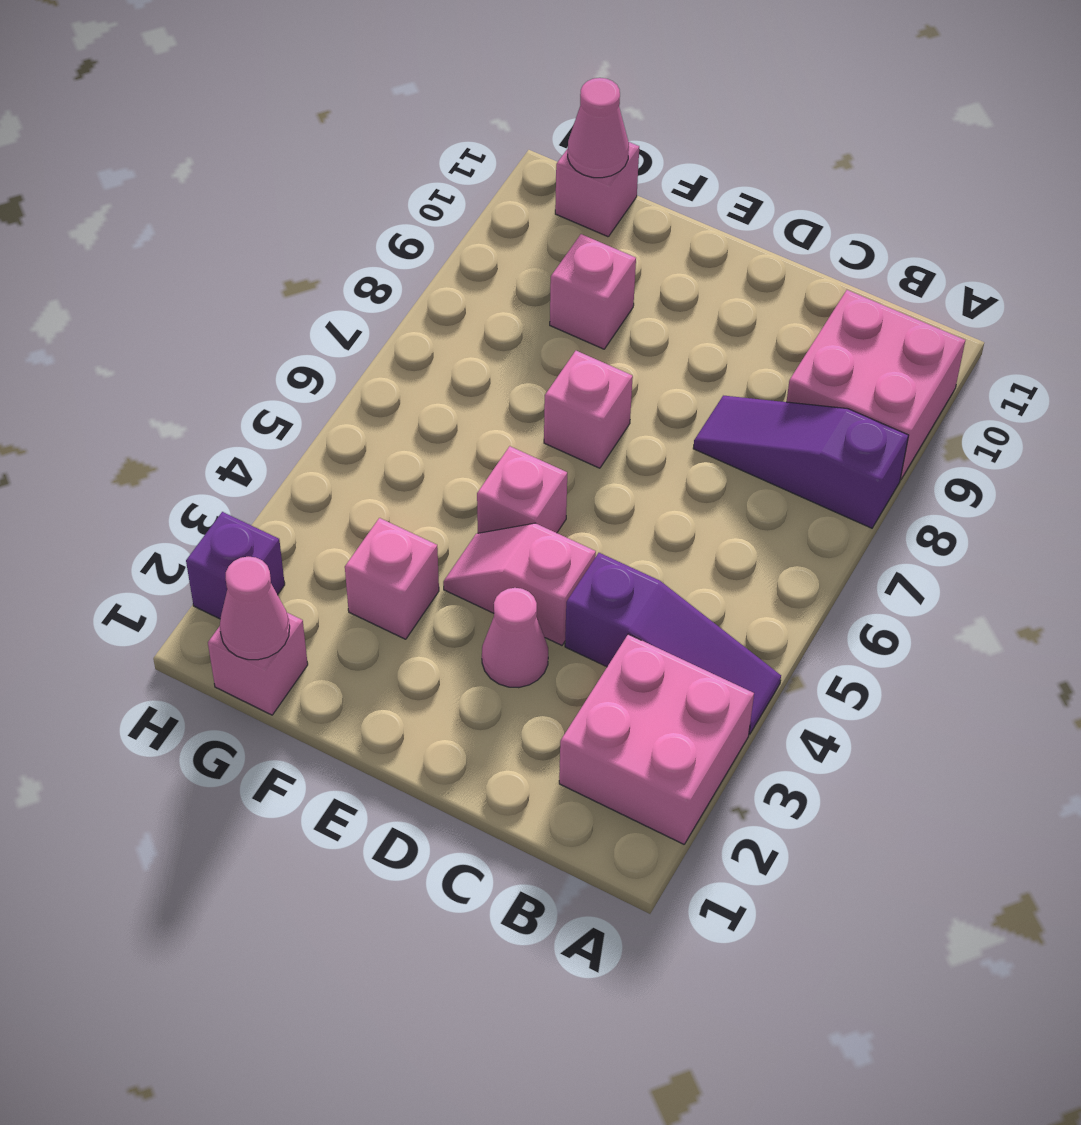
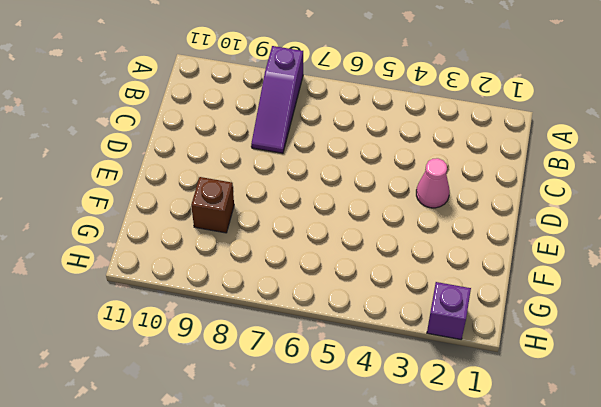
brown 1x1 brick [191,177,234,233] -> pink 1x1 brick [550,234,636,349]
none -> pink 2x2 brick [559,634,754,844]
none -> purple 1x3 slope [565,553,781,734]
none -> pink 2x2 brick [787,290,965,480]

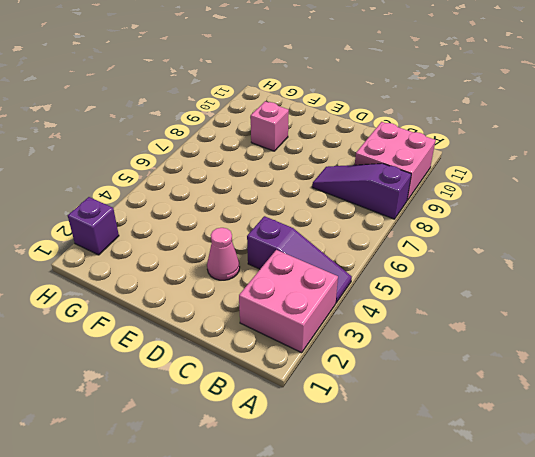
none -> pink 1x2 slope [443,523,596,645]
none -> pink 1x1 brick [477,446,567,533]
none -> pink 1x1 brick [544,351,633,468]

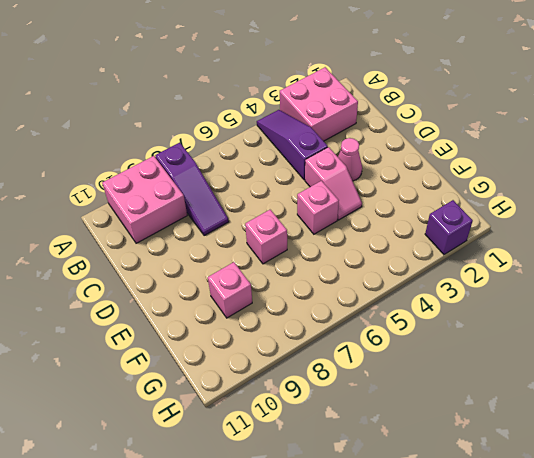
none -> pink 1x1 brick [345,518,439,639]
none -> pink 1x1 brick [208,613,308,715]
none -> pink 1x1 brick [555,142,639,237]

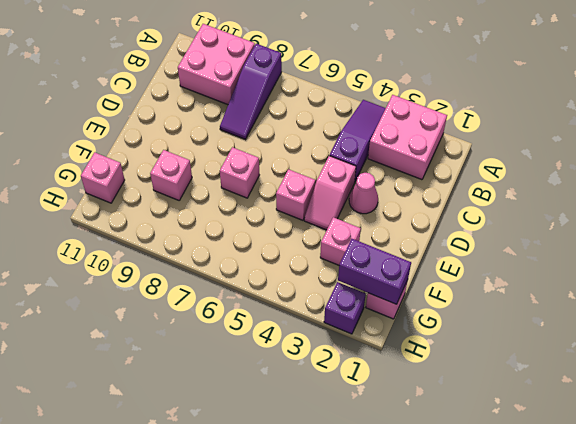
purple 1x2 brick [338,239,411,304] -> pink 1x1 cone [220,557,290,660]
none -> pink 1x1 cone [568,78,629,178]

